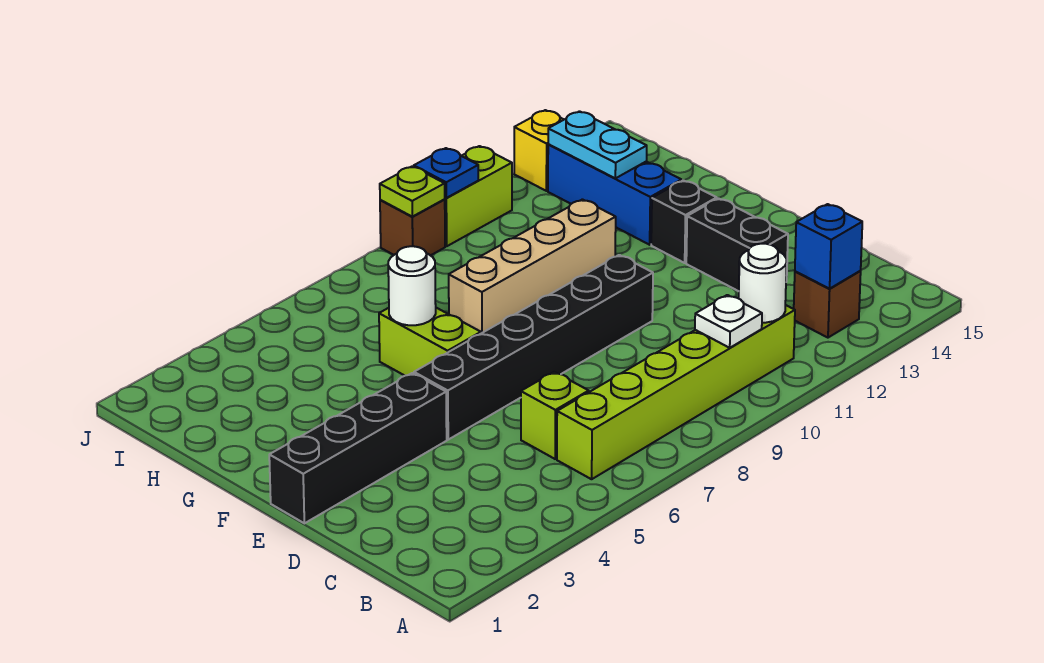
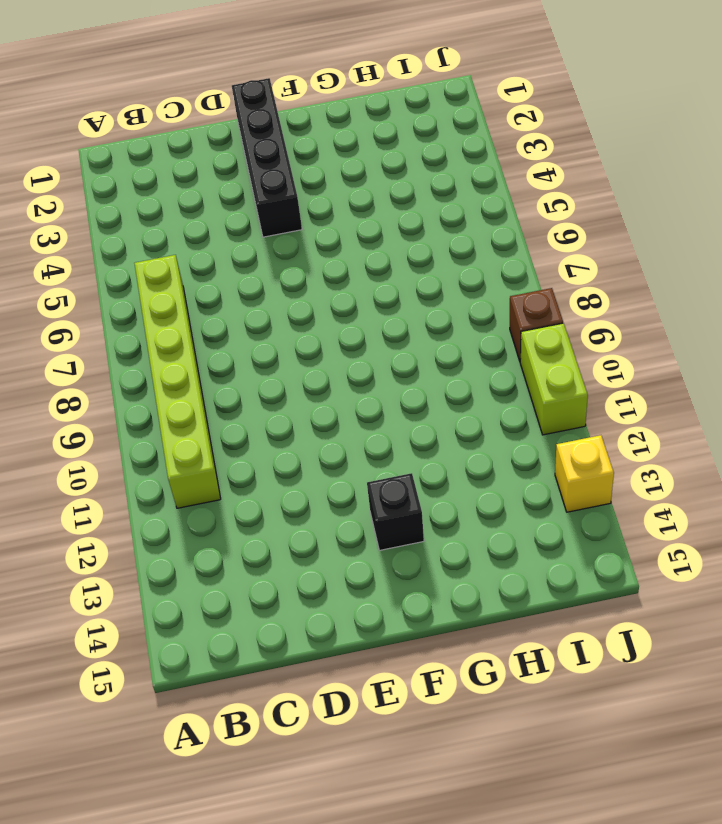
none -> brown 1x1 brick [794,271,861,338]
none -> lime 1x1 brick [521,372,589,459]
none -> black 1x2 brick [686,198,788,291]

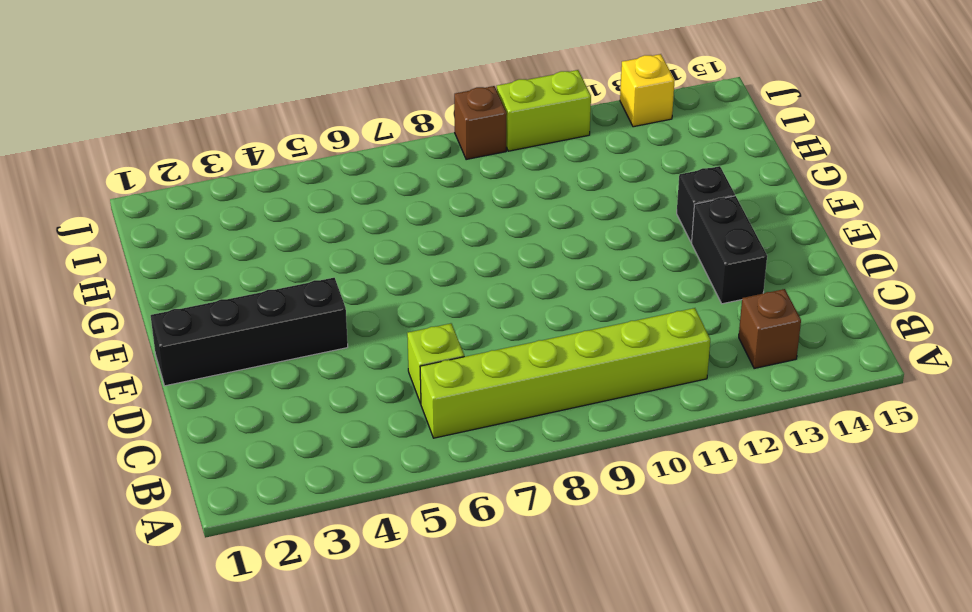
none -> black 1x6 brick [414,255,653,440]
none -> lime 1x2 brick [379,308,481,376]
none -> tan 1x4 brick [449,199,616,333]

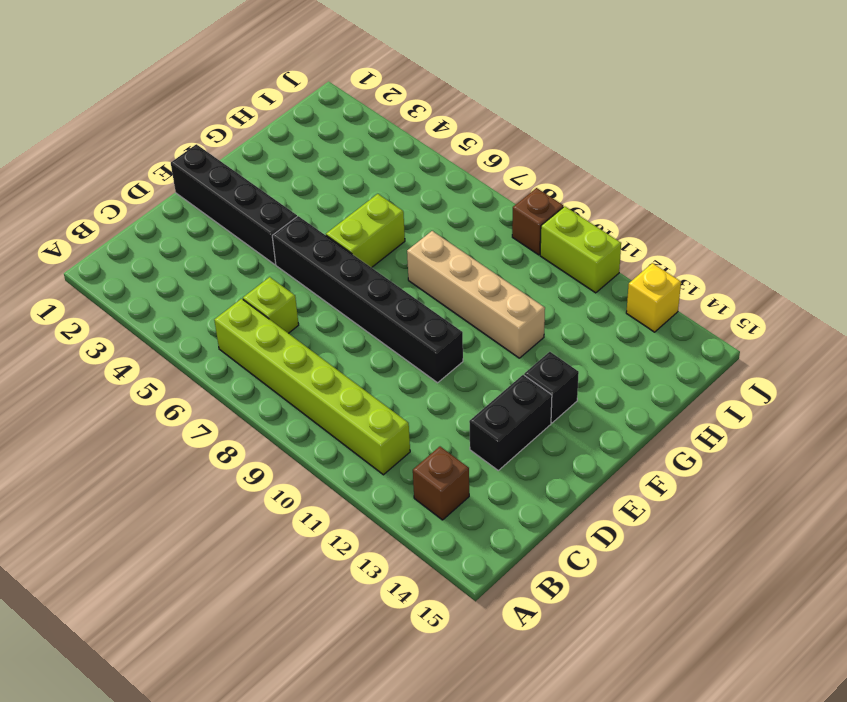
none -> blue 1x3 brick [548,145,681,245]
none -> white 1x1 plate [695,295,762,348]
none -> white 1x1 round brick [739,244,787,323]

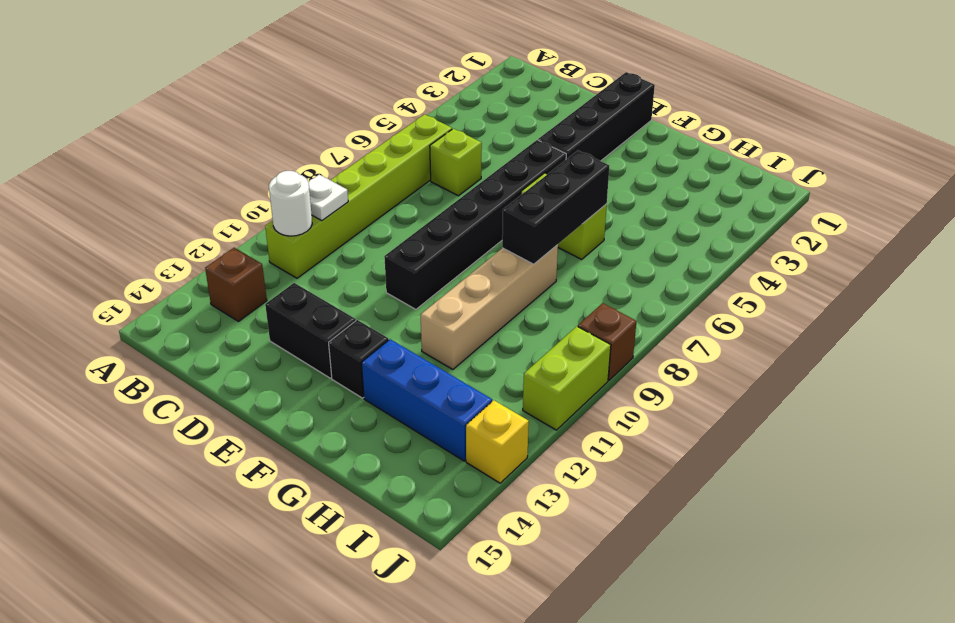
black 1x3 brick [502,151,609,264] -> white 1x1 round brick [388,246,436,325]
none -> blue 1x1 brick [795,204,862,289]
none -> cyan 1x2 plate [548,111,647,178]
none -> lime 1x1 plate [380,166,445,217]

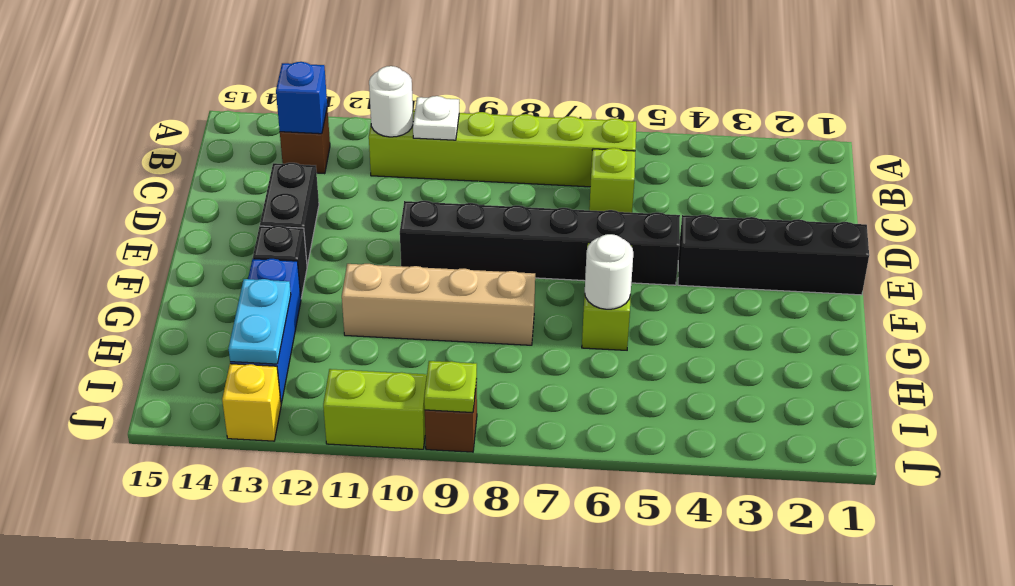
none -> blue 1x1 plate [414,148,478,198]

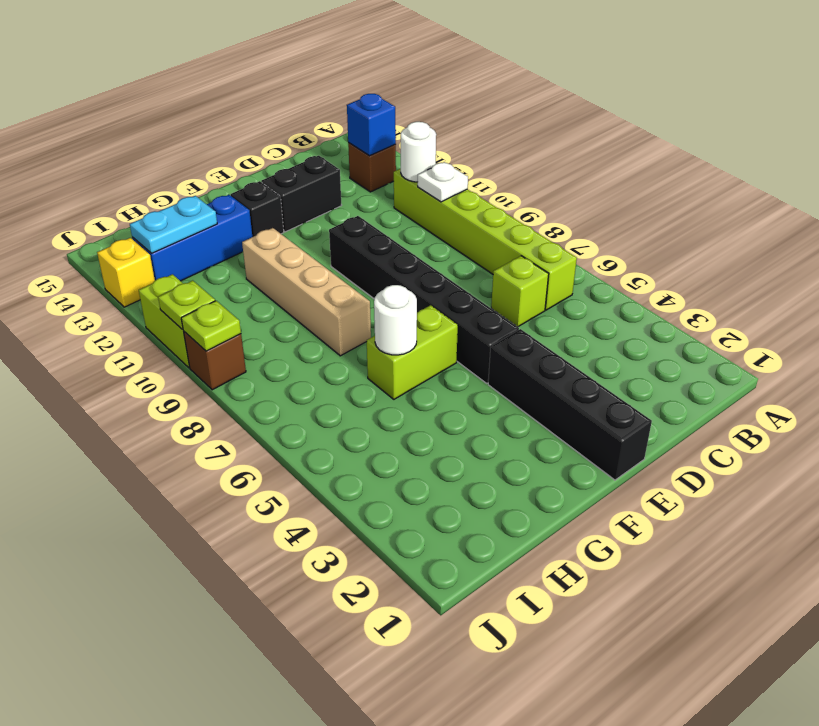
lime 1x1 plate [158,280,215,329] -> blue 1x1 plate [414,148,478,198]

